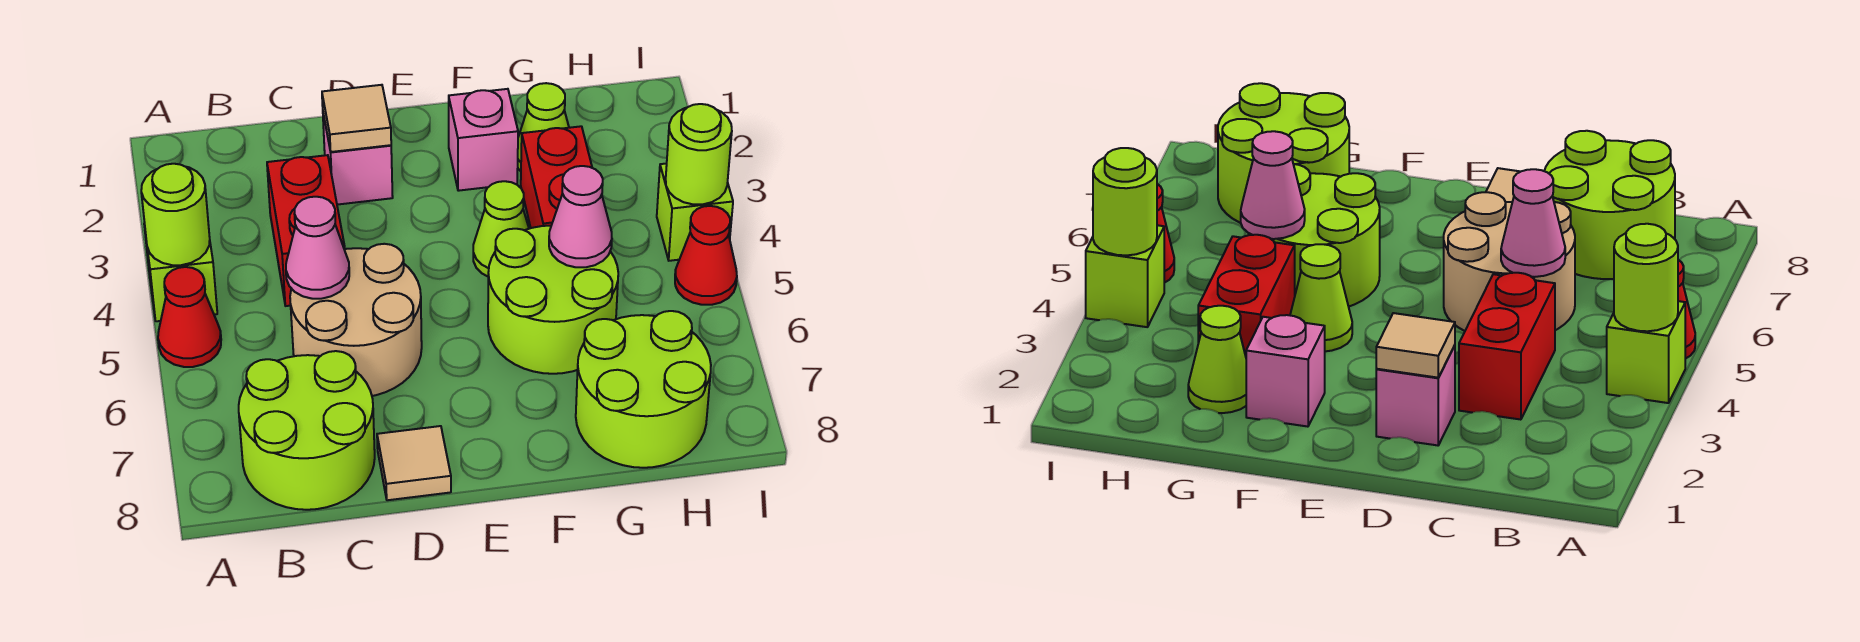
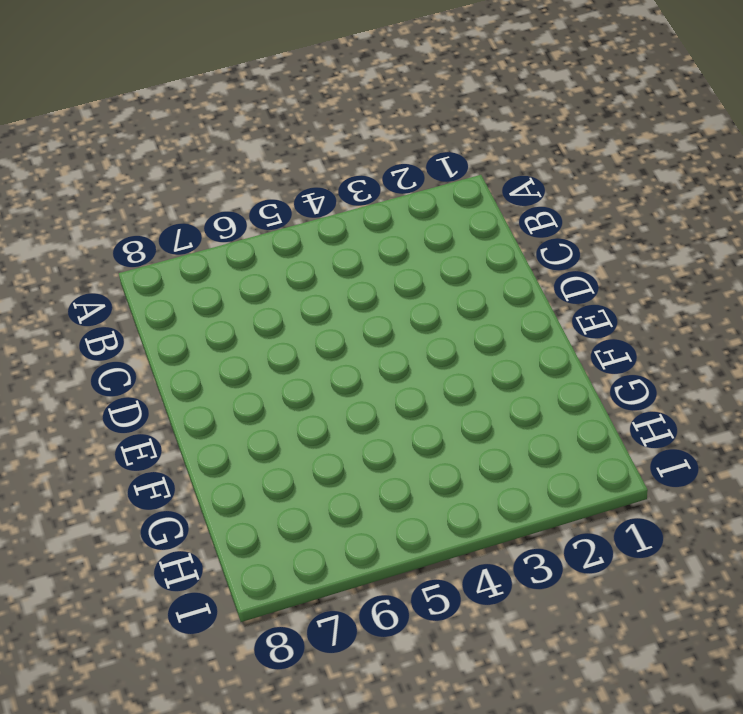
none -> lime 1x1 brick [144,224,217,321]
none -> red 1x1 cone [158,267,221,367]
none -> lime 2x2 round brick [239,351,375,510]

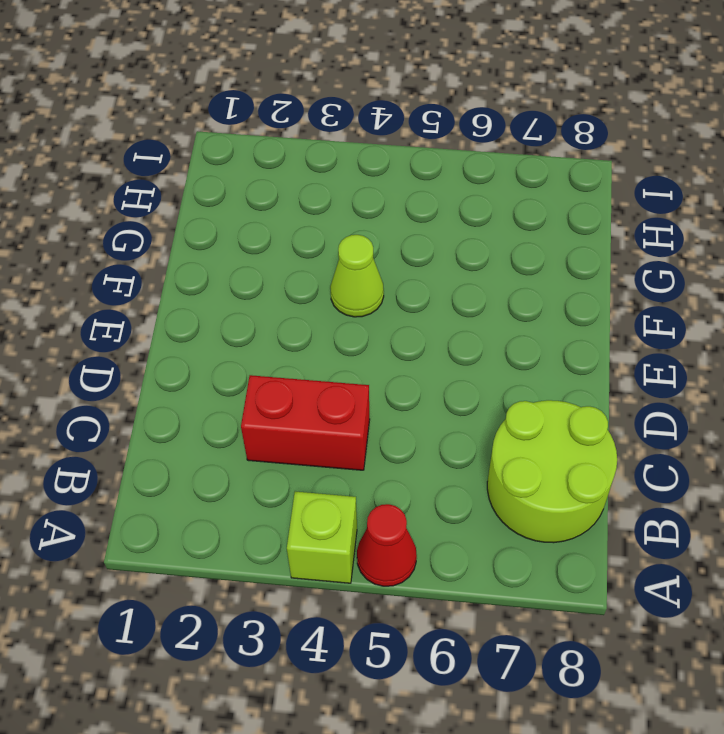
none -> tan 2x2 round brick [290,244,422,396]
none -> pink 1x1 brick [323,114,393,205]
none -> tan 1x1 tile [377,426,451,500]

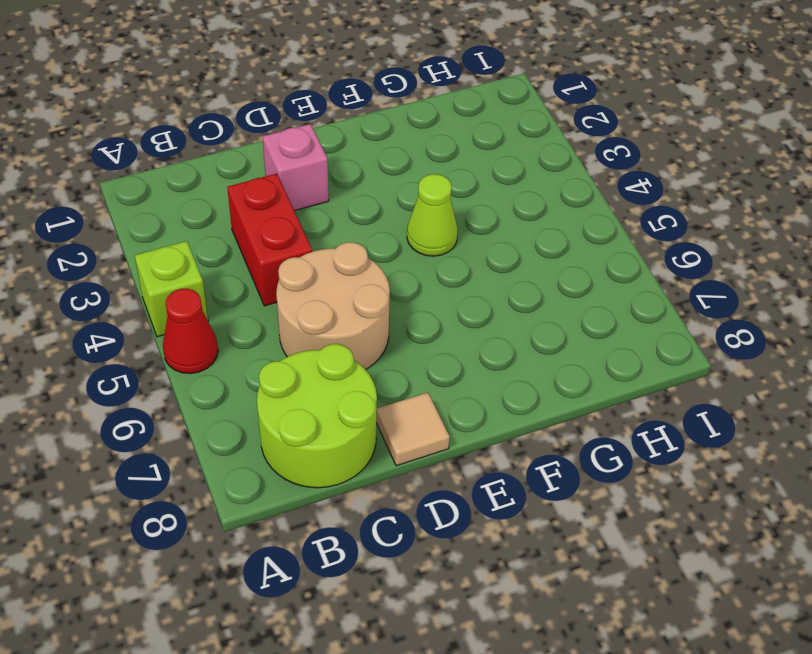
none -> pink 1x1 brick [449,89,518,191]
none -> lime 2x2 round brick [488,226,618,374]
none -> lime 1x1 cone [518,83,569,171]

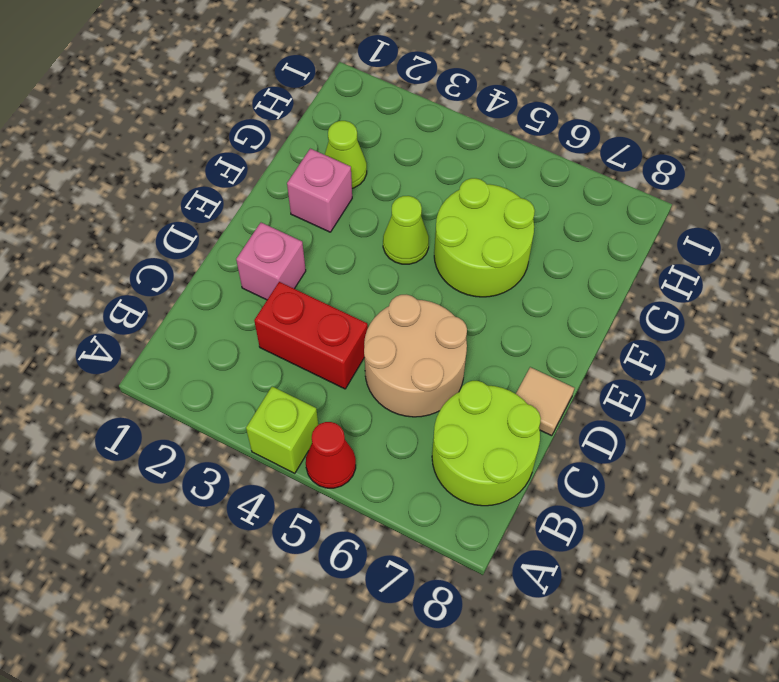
none -> red 1x2 brick [521,126,592,228]
none -> lime 2x2 round brick [576,311,711,468]
none -> lime 1x1 brick [657,163,733,261]

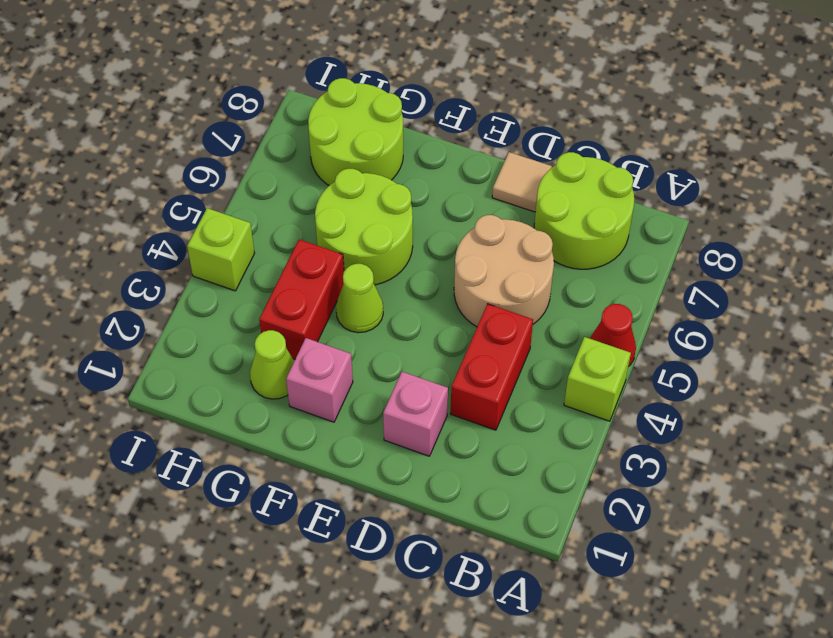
none -> red 1x1 cone [675,206,737,305]
none -> lime 1x1 round brick [141,164,210,265]
none -> pink 1x1 cone [286,197,349,299]

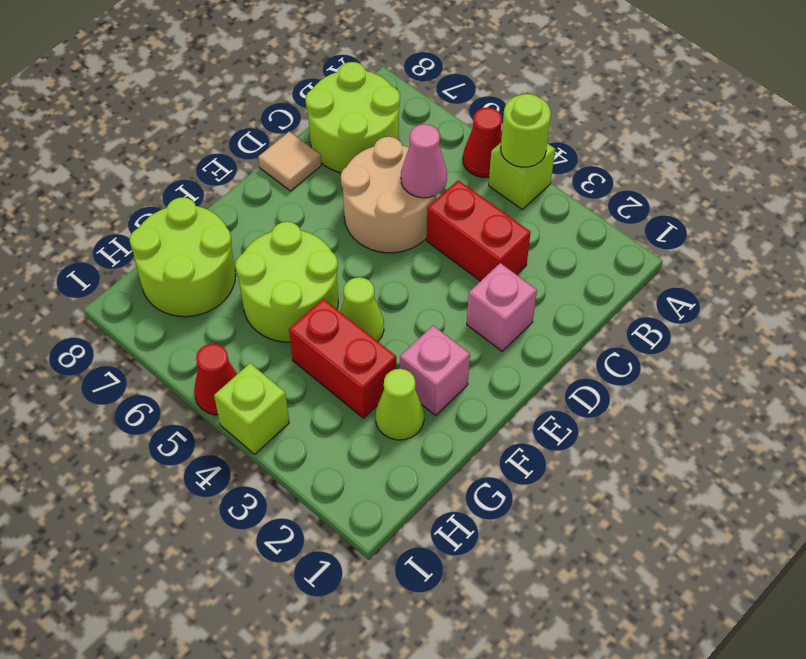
none -> tan 1x1 tile [322,85,391,152]
none -> pink 1x1 cone [549,166,612,267]
none -> lime 1x1 round brick [666,104,732,204]

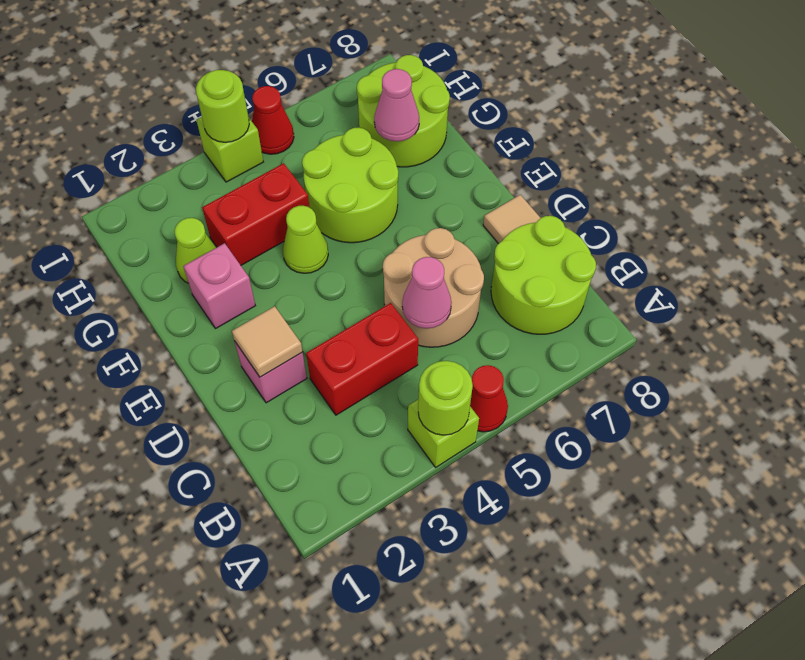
pink 1x1 cone [374,69,419,142] -> pink 1x1 cone moved to [549,166,612,267]

